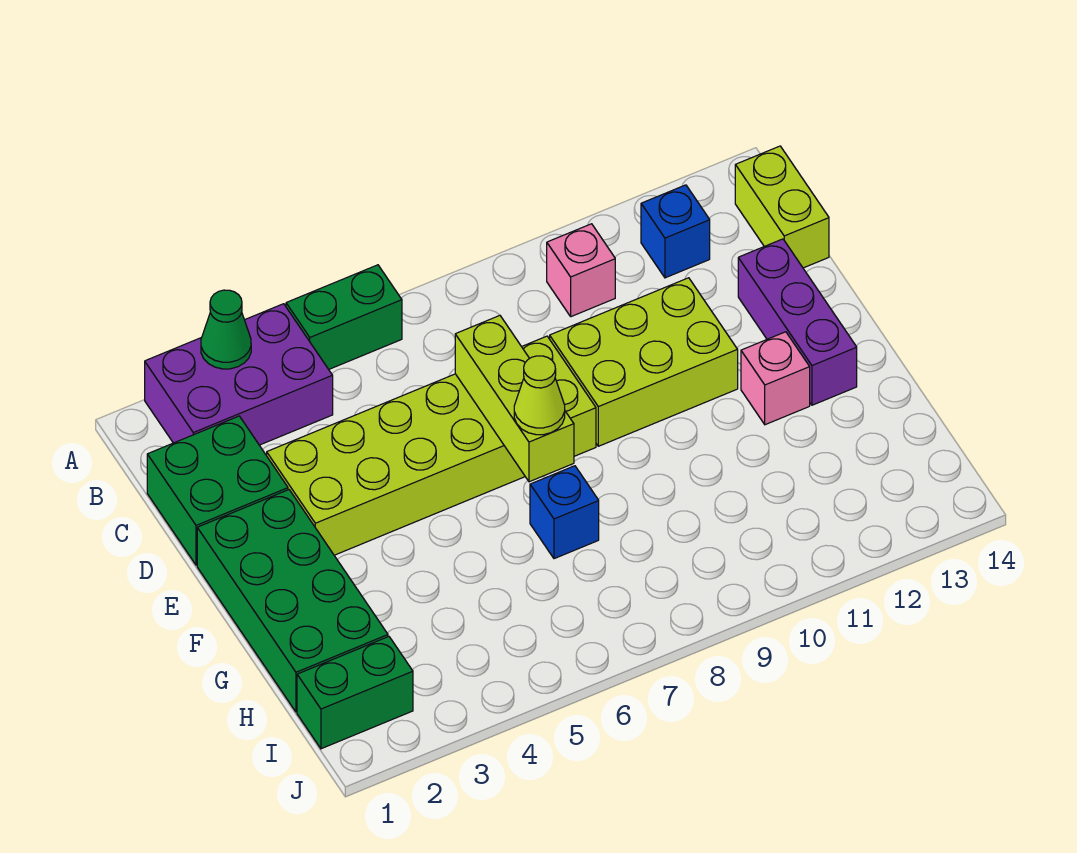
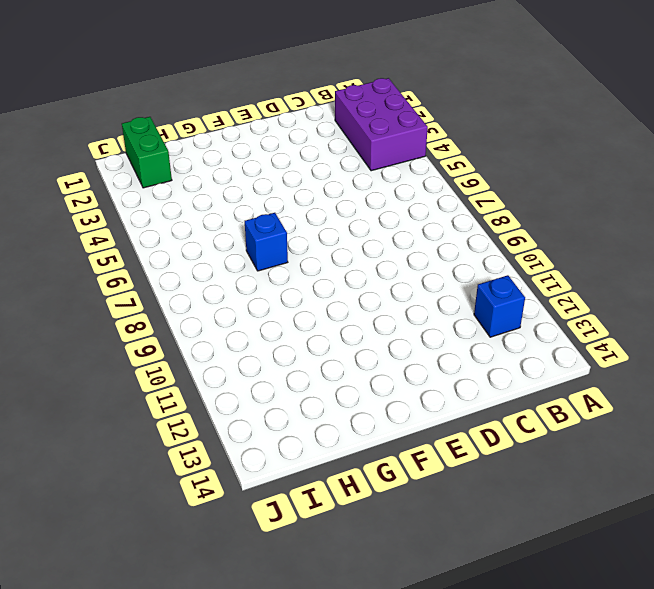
none -> green 1x2 brick [286,265,402,369]
none -> pink 1x1 brick [547,224,615,317]
none -> lime 1x2 brick [735,146,829,268]

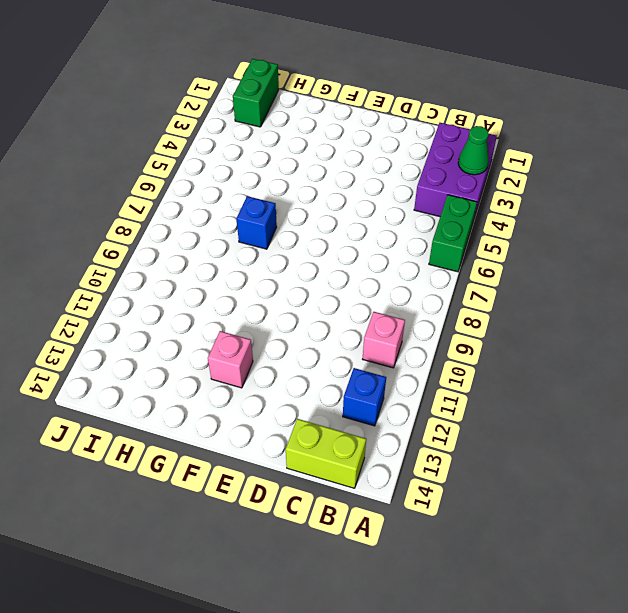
none -> green 2x2 brick [147,416,288,565]
none -> lime 2x6 brick [267,336,596,555]
none -> lime 2x3 brick [550,278,738,446]

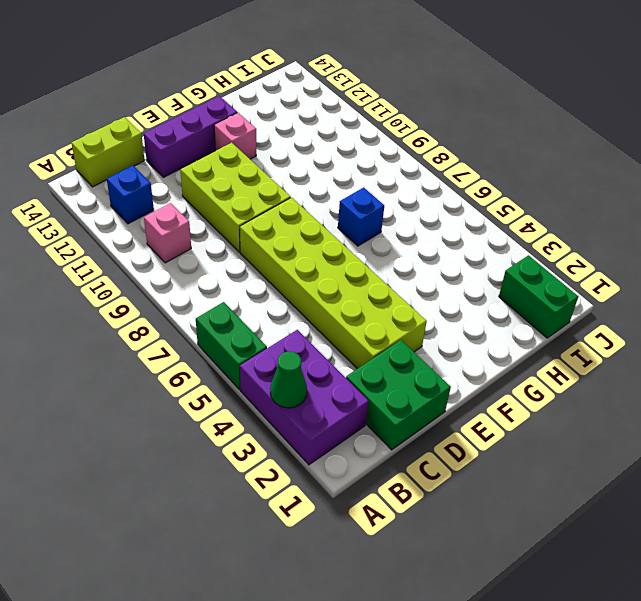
none -> green 2x4 brick [197,490,388,712]
none -> lime 1x3 brick [455,316,574,482]
none -> lime 1x1 cone [514,356,565,435]

